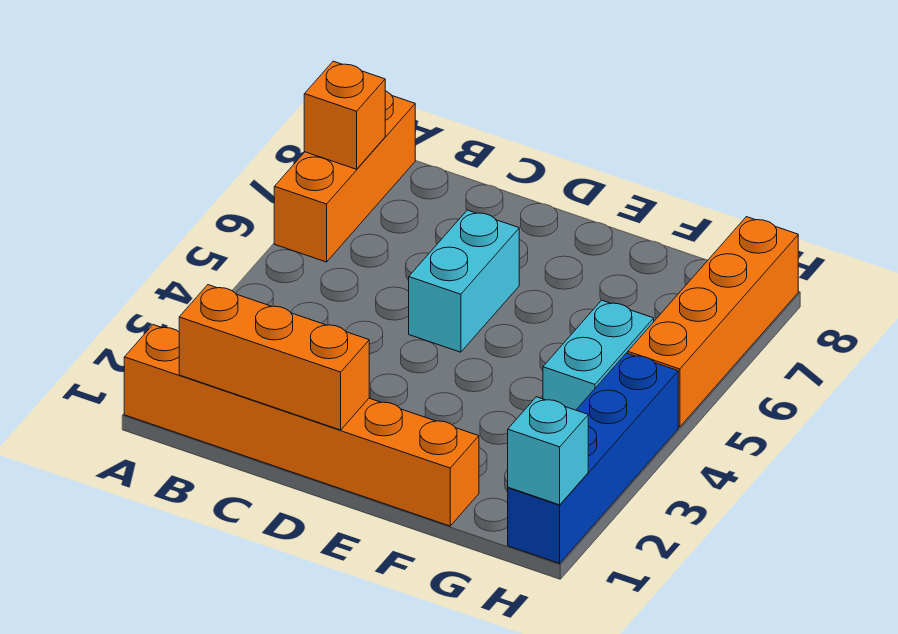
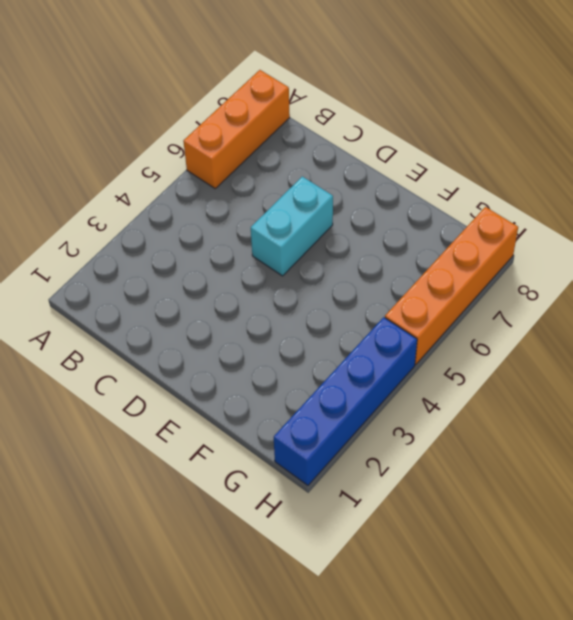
none -> orange 1x6 brick [124,325,479,526]
none -> cyan 1x2 brick [543,300,654,410]

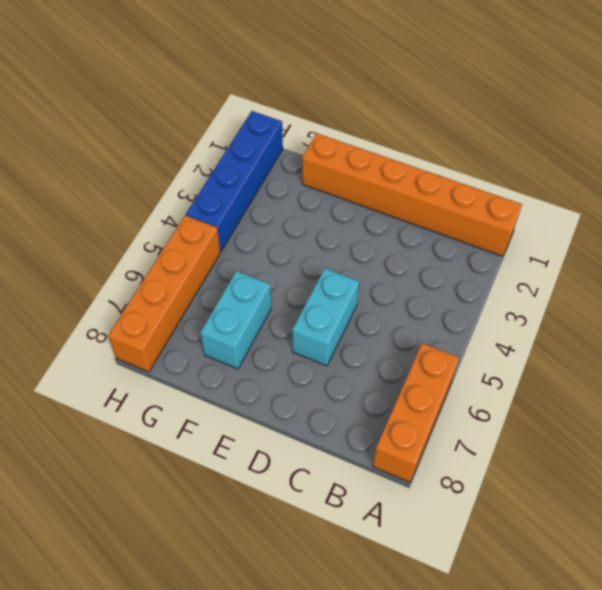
cyan 1x2 brick [200,271,271,369] -> cyan 1x2 brick moved to [543,300,654,410]
none -> orange 1x1 brick [304,61,385,169]
none -> orange 1x3 brick [179,285,369,430]

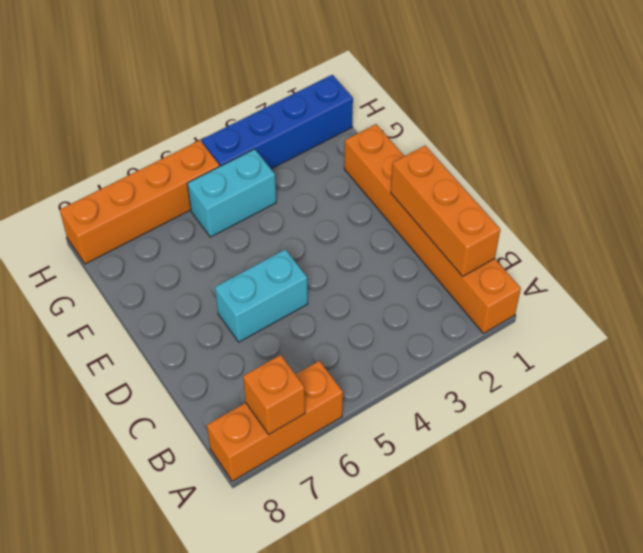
none -> cyan 1x1 brick [508,397,588,505]

